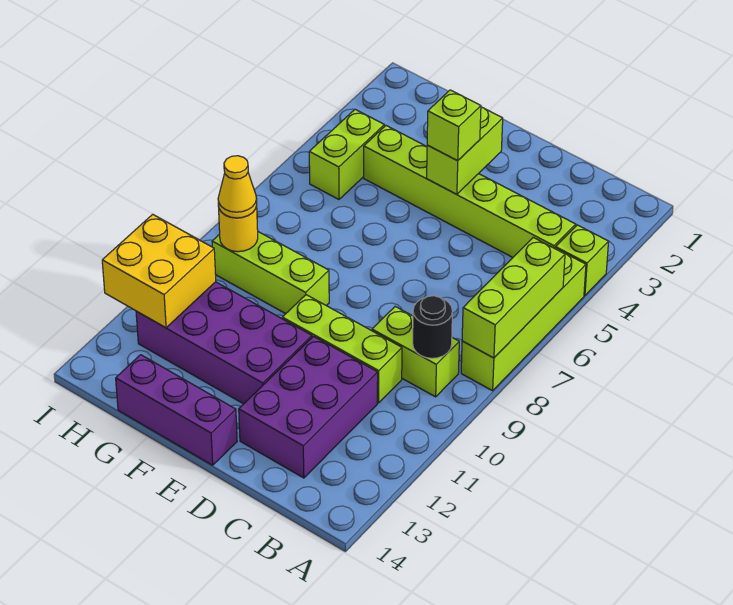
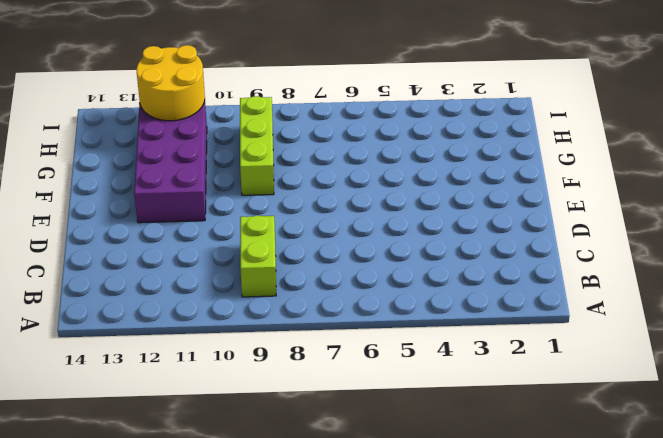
yellow 2x2 round brick [136,45,205,121] -> yellow 2x2 brick [102,214,216,328]
none -> lime 1x1 brick [556,225,609,296]
none -> lime 1x4 brick [461,248,586,391]
none -> lime 1x6 brick [364,126,576,257]

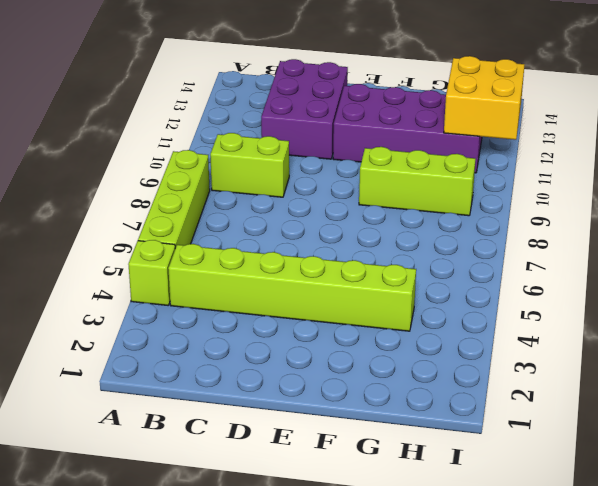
none -> lime 1x3 brick [282,295,402,403]
none -> purple 1x3 brick [116,355,237,465]
none -> lime 1x2 brick [309,109,384,199]

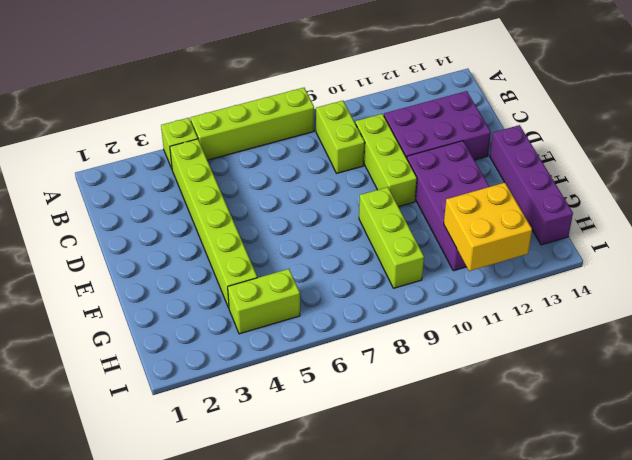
purple 1x4 brick [490,125,573,245] -> purple 1x3 brick [116,355,237,465]
none -> lime 1x3 brick [462,237,565,358]
none -> black 1x1 round brick [413,296,452,358]
none -> lime 1x2 brick [427,107,503,194]

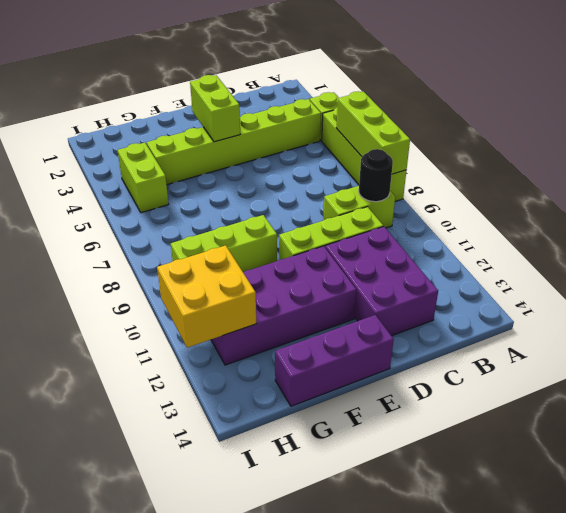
none -> yellow 1x1 round brick [218,205,258,252]
none -> lime 1x1 brick [427,90,481,161]
none -> yellow 1x1 cone [218,156,257,218]

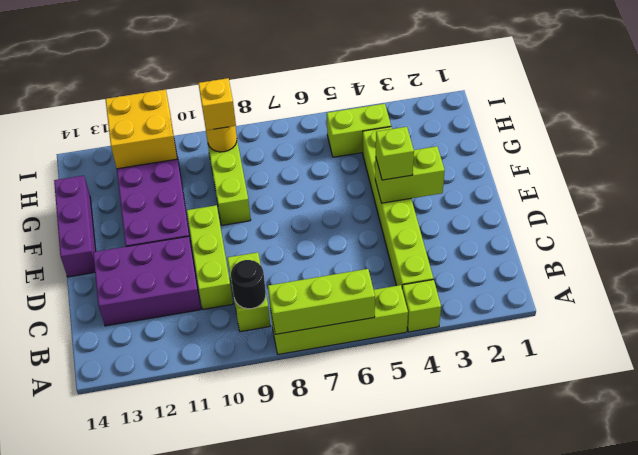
yellow 1x1 brick [198,78,236,130] -> yellow 1x1 cone [218,156,257,218]

